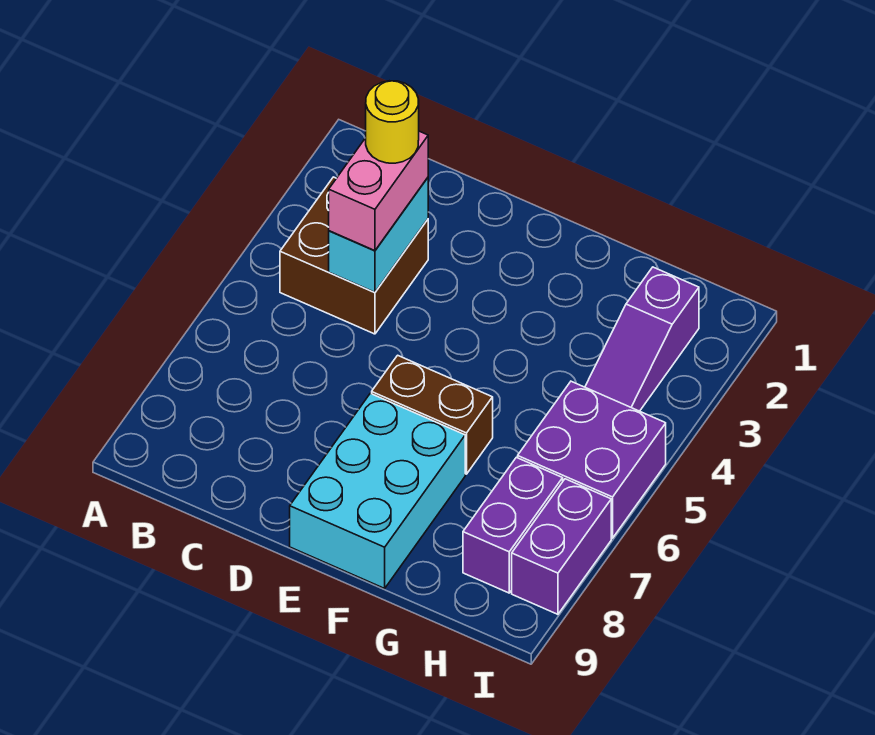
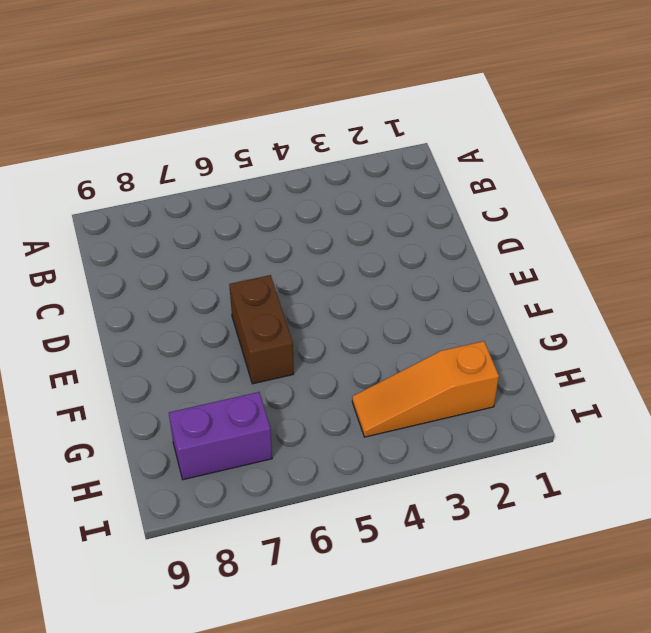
orange 1x3 slope [352,341,499,437] -> purple 1x3 slope [585,267,699,411]
none -> brown 2x2 brick [280,177,428,334]
none -> cyan 2x3 brick [290,393,465,588]

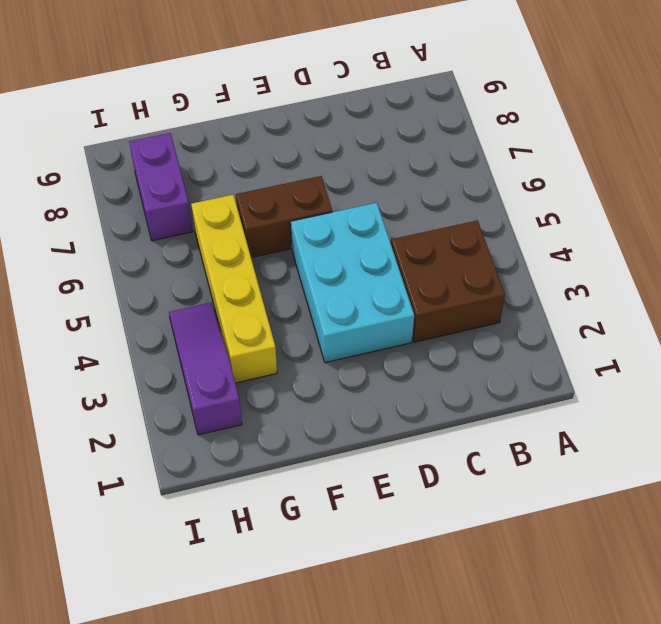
cyan 2x3 brick [291,203,414,363] -> cyan 2x3 brick moved to [290,393,465,588]
yellow 1x4 brick [191,195,277,383] -> none
none -> purple 2x2 brick [518,381,666,538]
none -> purple 1x2 brick [512,479,611,614]

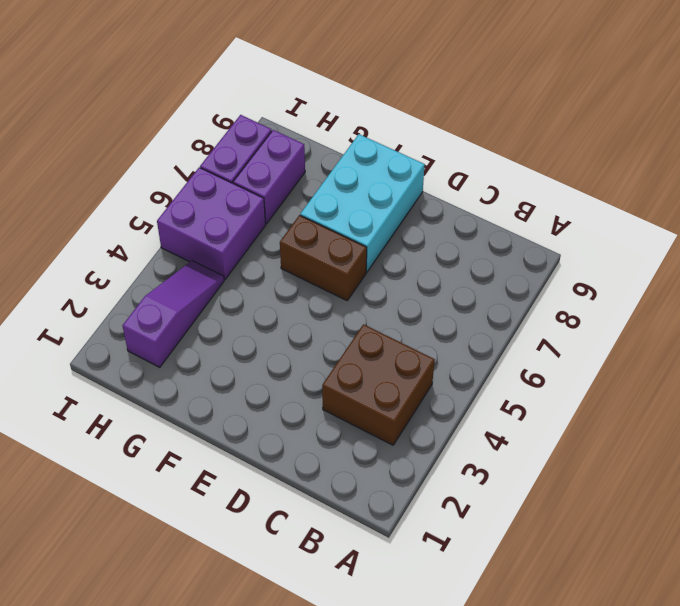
none -> cyan 1x2 brick [329,178,428,292]
none -> pink 1x2 brick [329,131,428,251]

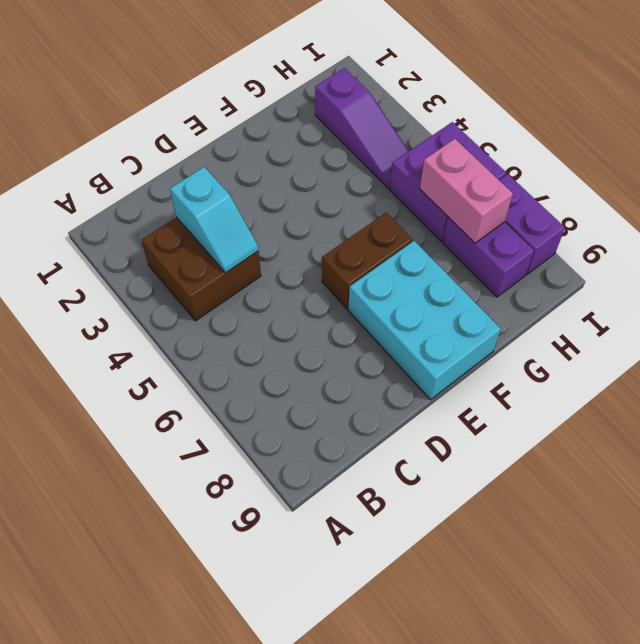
cyan 1x2 slope [170,167,258,273] -> cyan 1x2 brick [329,178,428,292]
pink 1x2 brick [420,139,513,243] -> pink 1x2 brick moved to [329,131,428,251]
none -> yellow 1x1 round brick [366,81,419,163]

